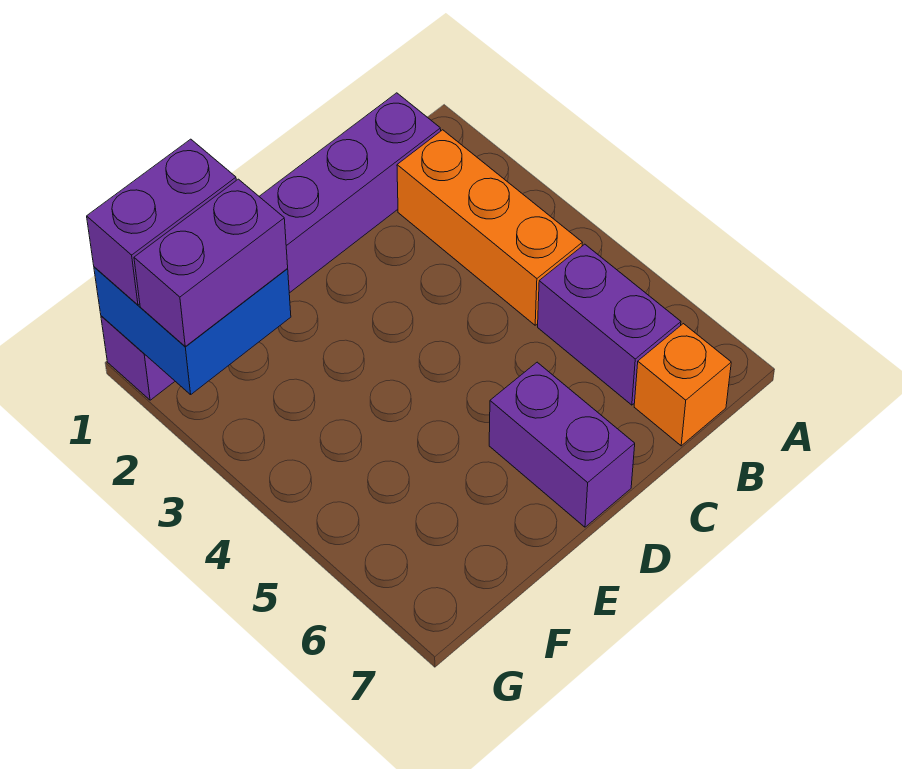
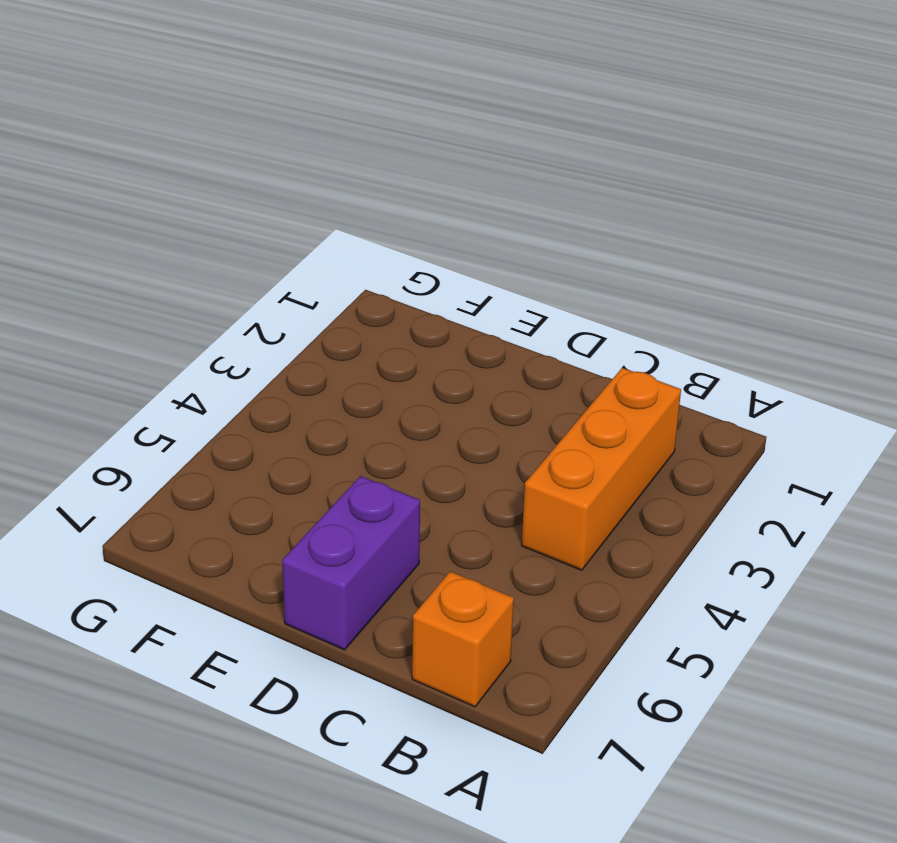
none -> purple 1x6 brick [101,93,441,400]
none -> purple 1x2 brick [538,244,681,405]

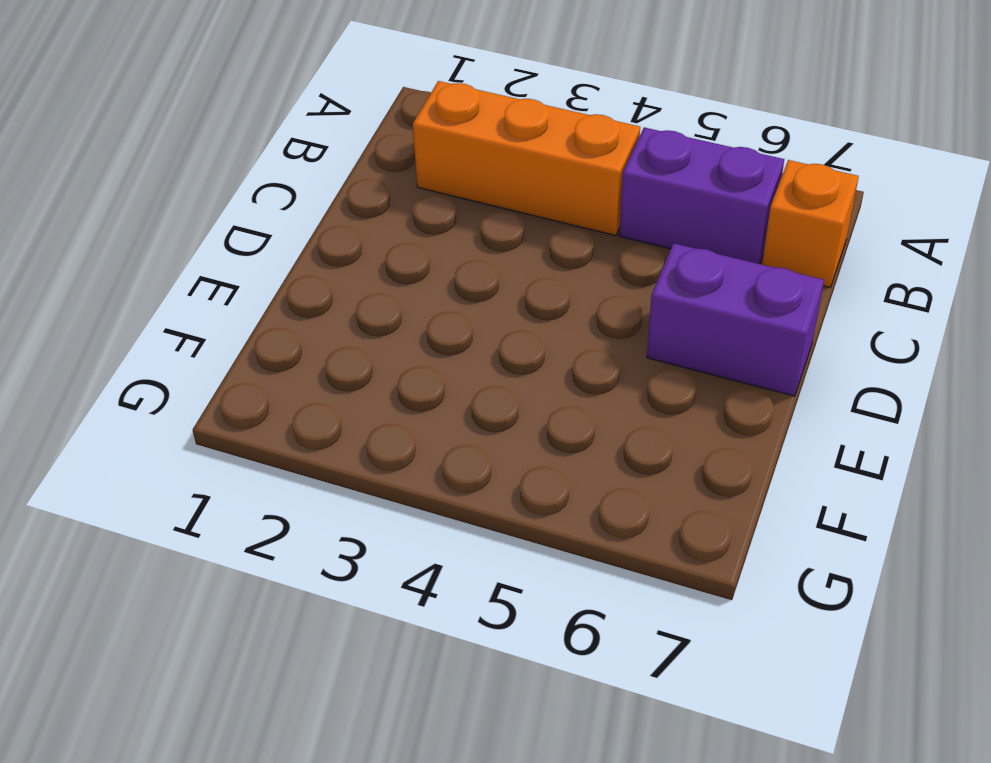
none -> purple 1x6 brick [101,93,441,400]
none -> blue 2x2 brick [94,267,291,395]

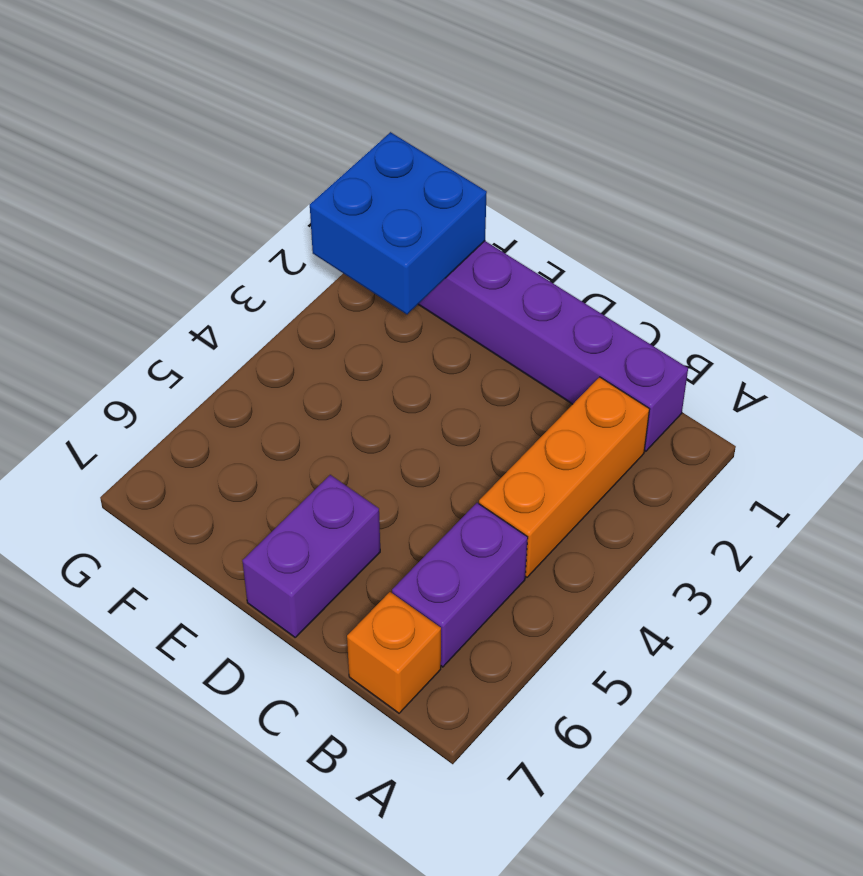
none -> purple 1x2 brick [87,139,236,305]
none -> purple 1x2 brick [134,179,288,346]

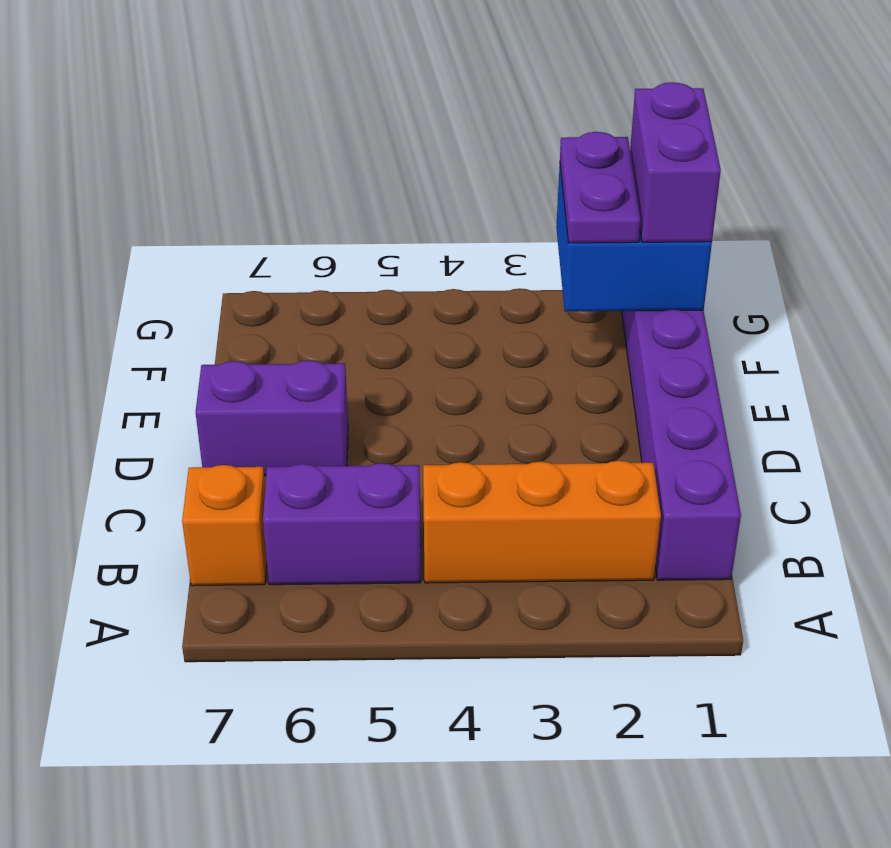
purple 1x2 plate [560,132,640,243] -> purple 1x2 brick [134,179,288,346]

